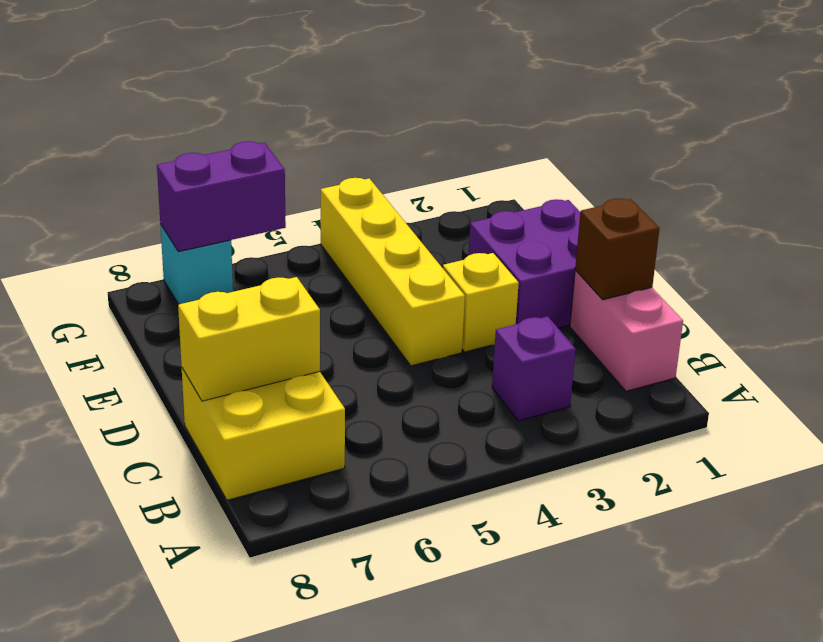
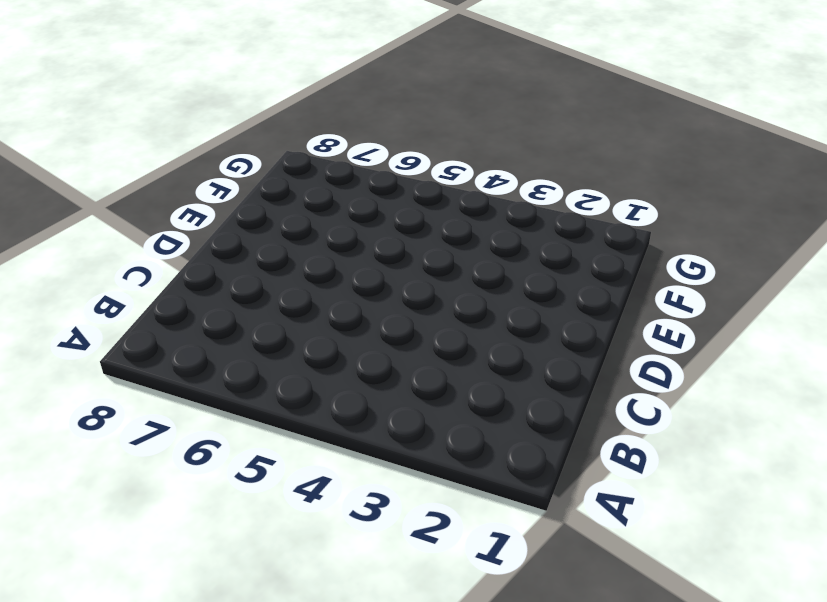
none -> pink 1x2 brick [570,270,683,391]
none -> purple 1x1 brick [492,316,576,421]

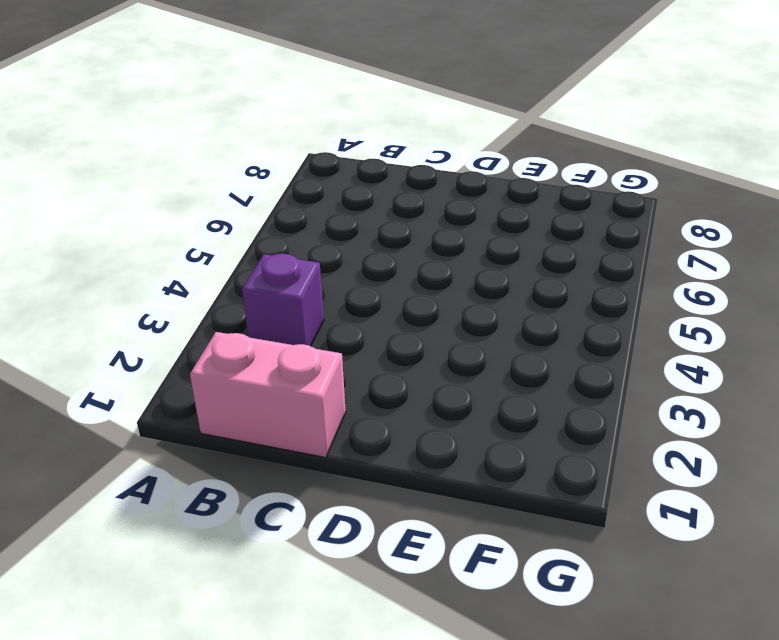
none -> yellow 2x2 brick [182,368,345,500]
none -> purple 2x2 brick [469,199,580,328]

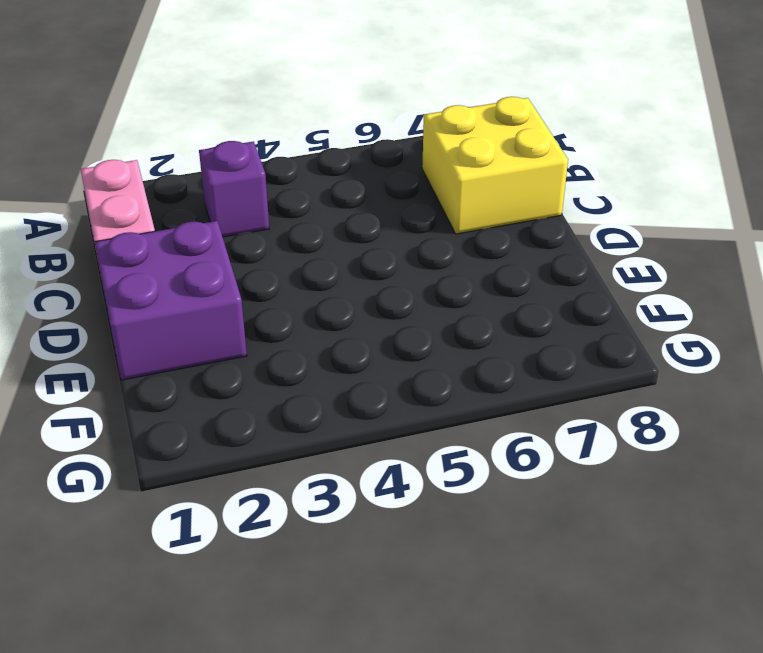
none -> yellow 1x1 brick [443,253,519,352]
none -> yellow 1x4 brick [321,178,465,366]

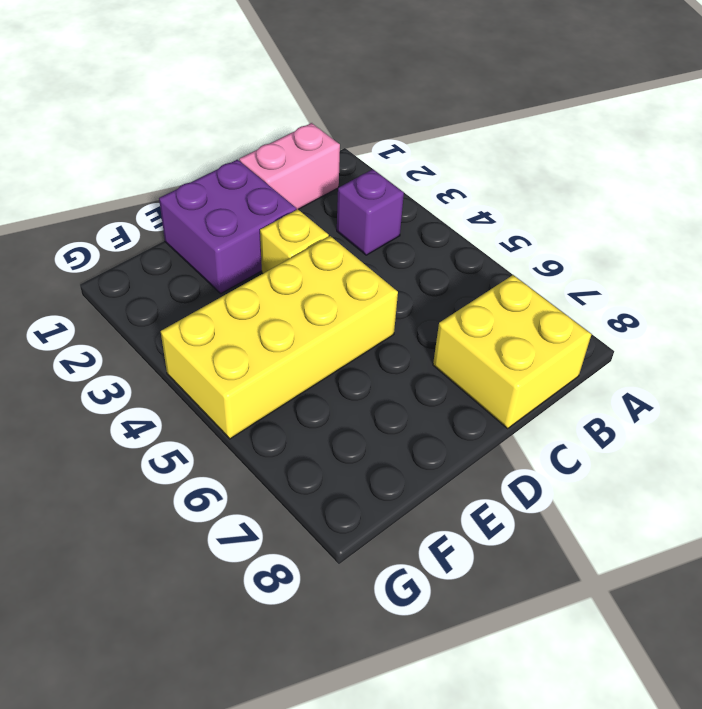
yellow 2x4 brick [161,236,398,439] -> yellow 1x4 brick [321,178,465,366]
none -> cyan 1x1 brick [160,224,233,304]
none -> brown 1x1 brick [575,199,660,300]

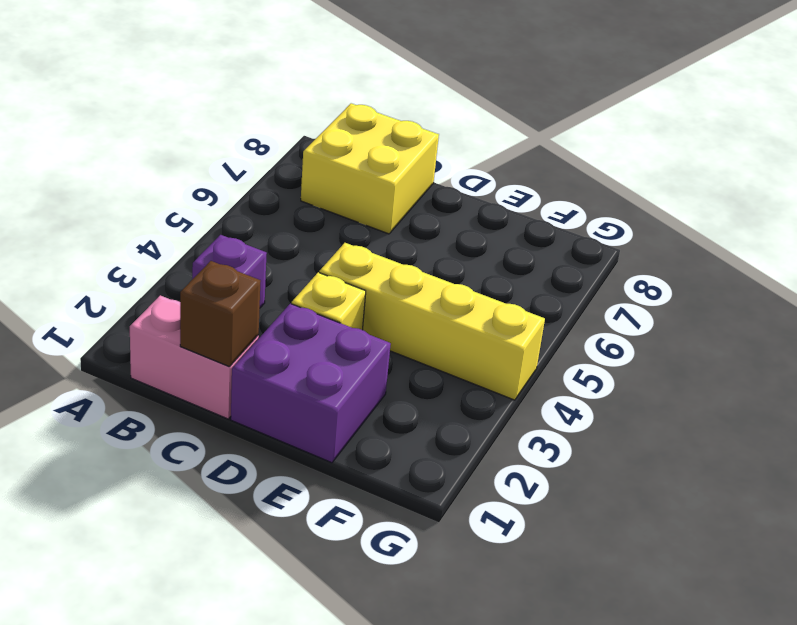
none -> cyan 1x1 brick [160,224,233,304]
none -> yellow 1x2 brick [178,277,320,401]

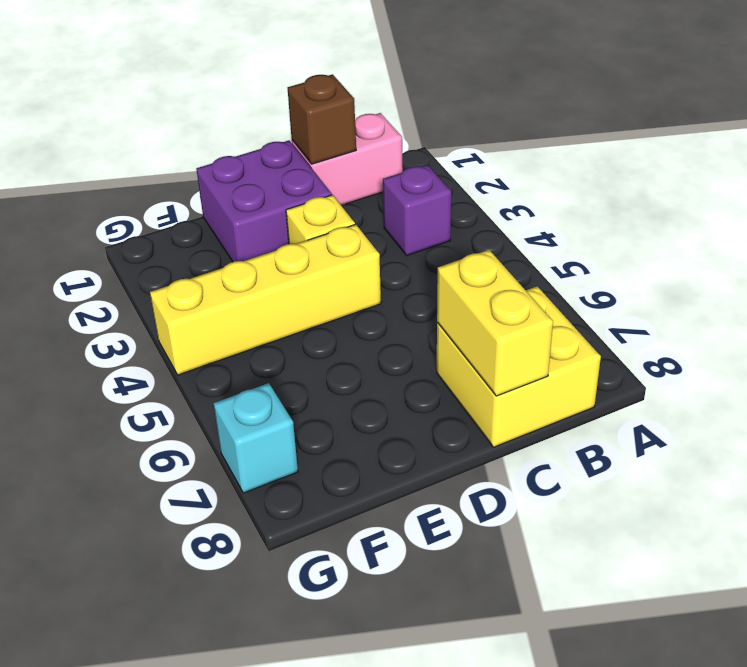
none -> purple 1x2 brick [157,141,286,252]

